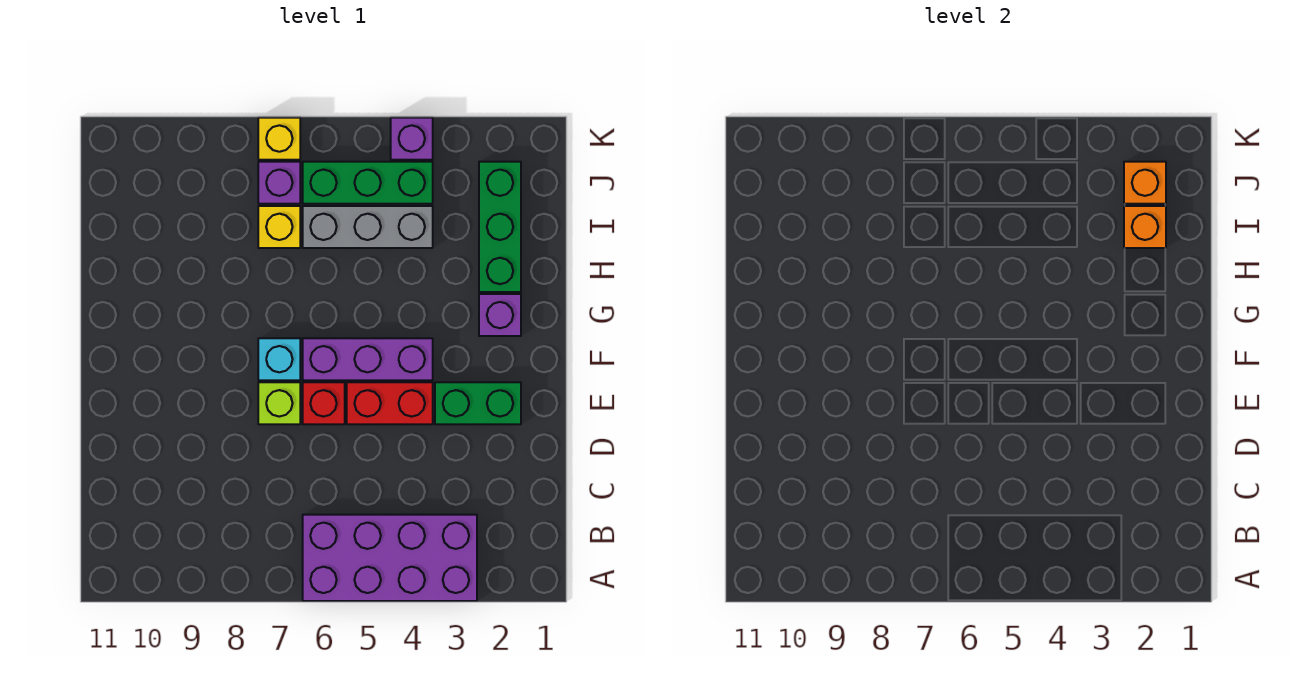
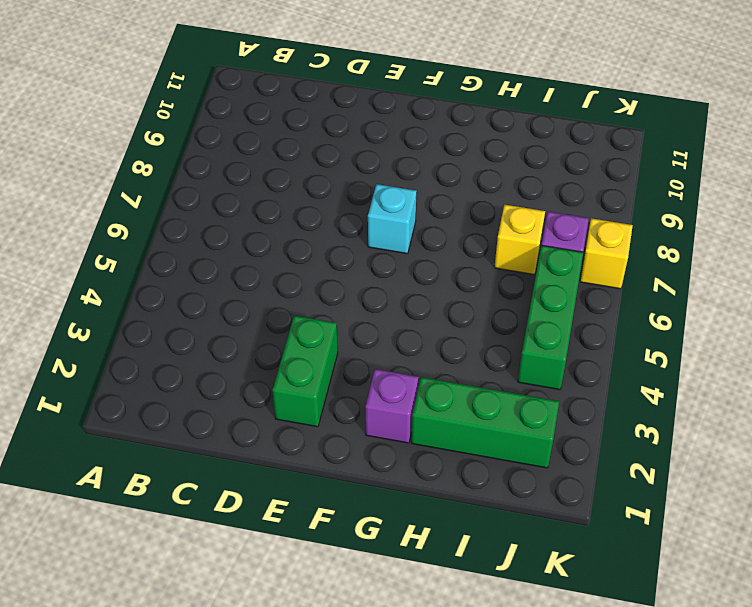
none -> purple 2x4 brick [303,515,477,601]
none -> red 1x2 brick [347,382,433,424]
none -> red 1x1 brick [303,382,345,424]

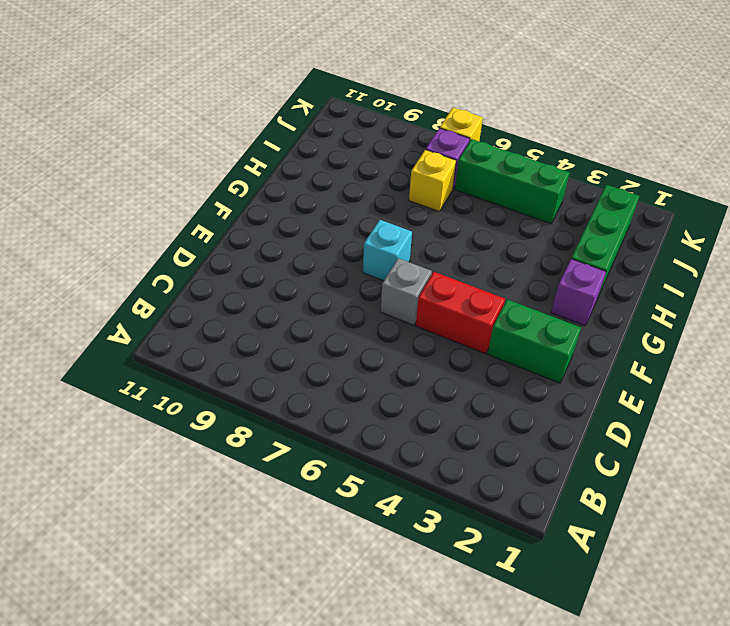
grey 1x1 brick [381,258,432,325] -> red 1x1 brick [303,382,345,424]
none -> purple 2x4 brick [303,515,477,601]
none -> lime 1x1 brick [258,382,300,424]
none -> purple 1x3 brick [303,338,433,380]

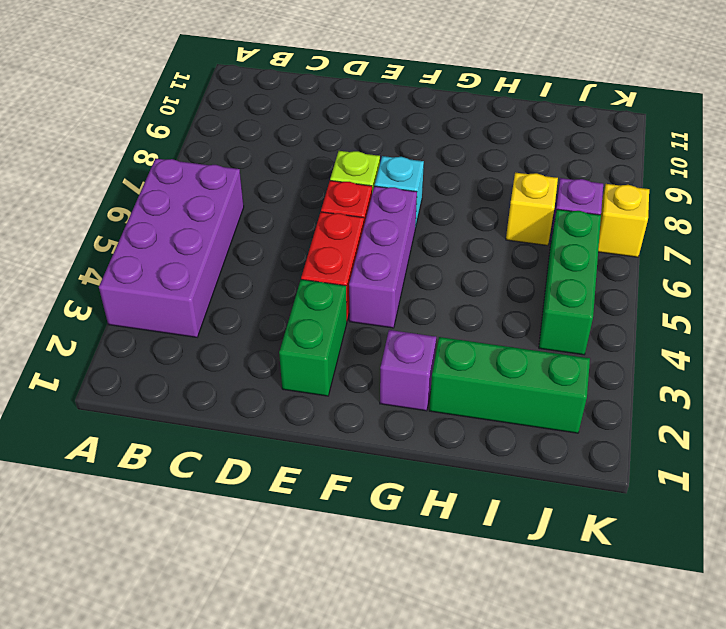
none -> grey 1x3 brick [303,206,433,248]
none -> purple 1x1 brick [391,118,433,160]
none -> orange 1x1 brick [1124,206,1166,248]

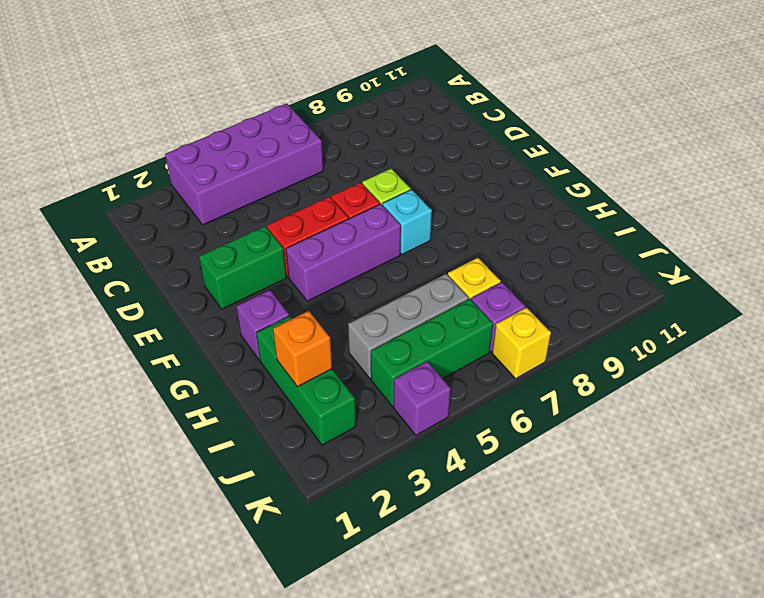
none -> orange 1x1 brick [1124,162,1166,204]

